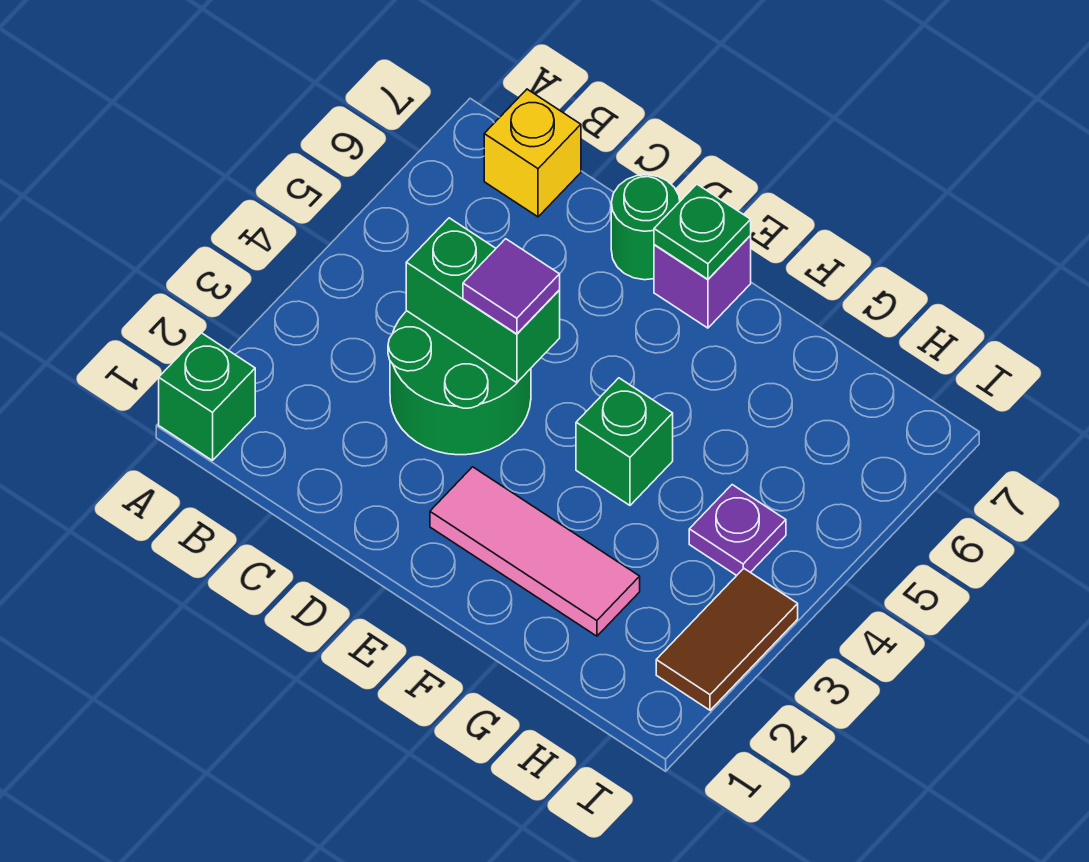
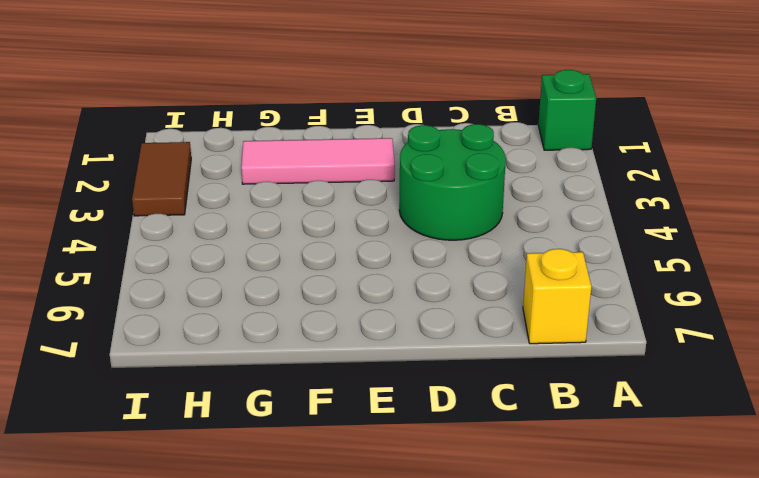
none -> green 1x1 round brick [611,175,680,280]
none -> purple 1x1 brick [654,236,751,328]
none -> green 1x1 brick [576,378,673,505]

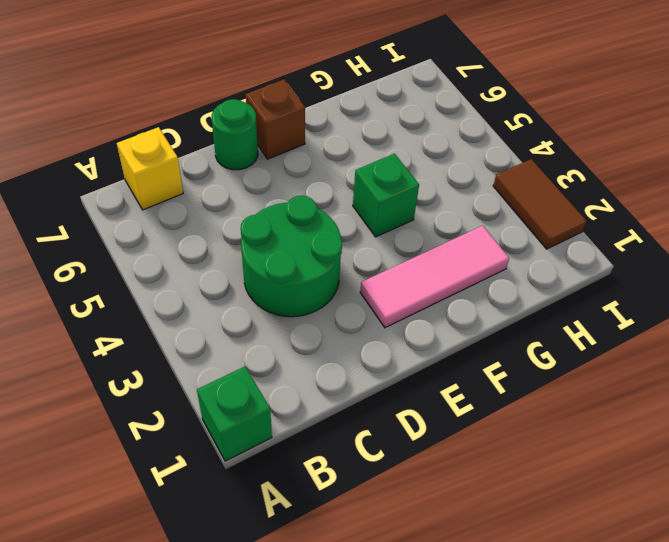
brown 1x1 brick [246,80,305,159] -> purple 1x1 brick [654,236,751,328]
none -> purple 1x1 plate [689,485,786,576]
none -> green 1x2 brick [406,218,560,383]
none -> green 1x1 plate [654,184,751,279]

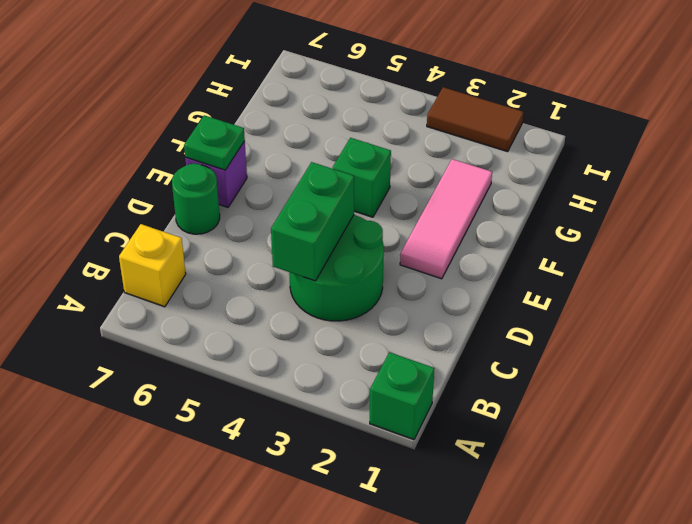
none -> purple 1x1 plate [689,485,786,576]
none -> purple 1x1 tile [463,239,560,334]

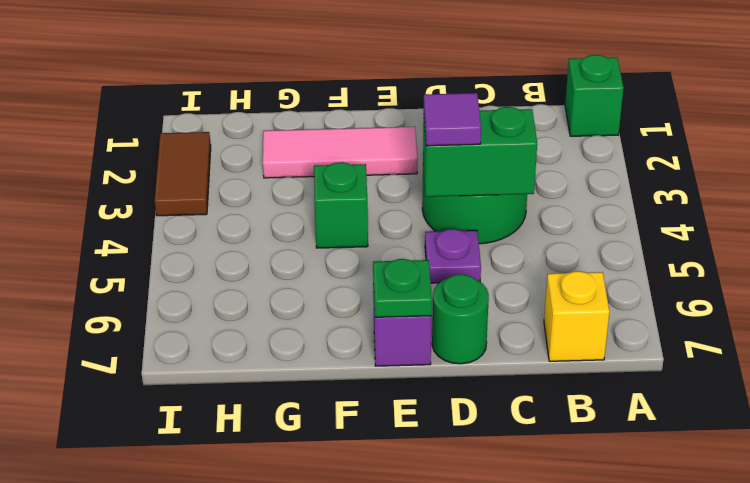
purple 1x1 plate [425,229,481,283] -> purple 1x1 plate moved to [689,485,786,576]

